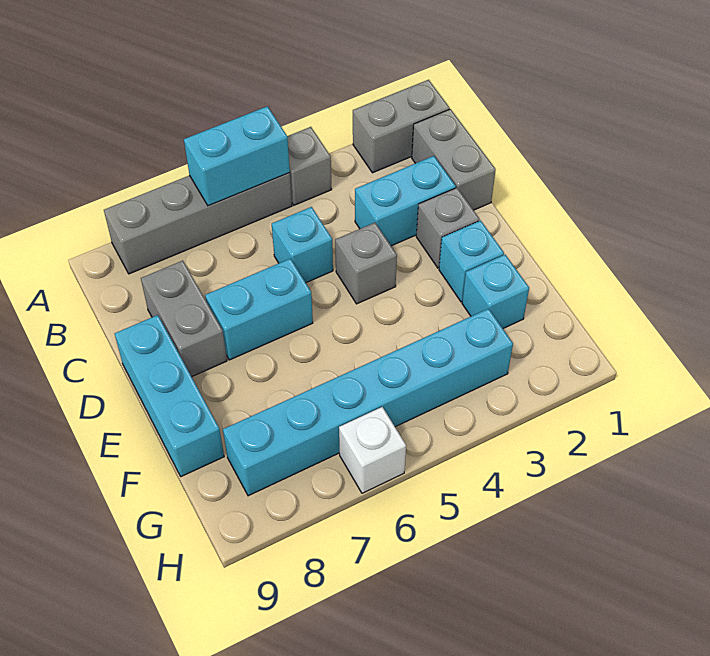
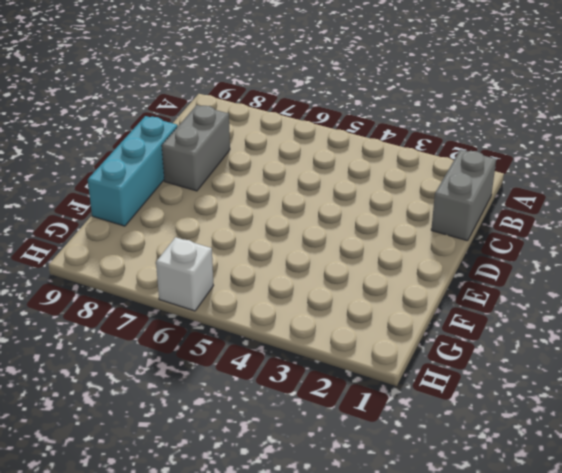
none -> grey 1x2 brick [353,80,450,173]
none -> grey 1x1 brick [287,127,332,205]
none -> grey 1x4 brick [104,173,292,274]

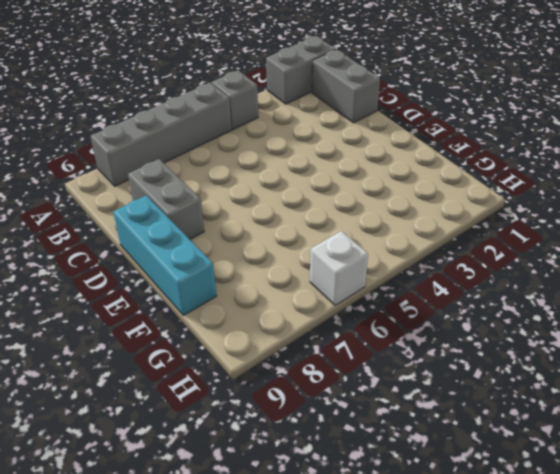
none -> cyan 1x2 brick [355,156,456,246]
none -> cyan 1x1 brick [272,207,333,283]
none -> grey 1x1 brick [416,188,480,268]

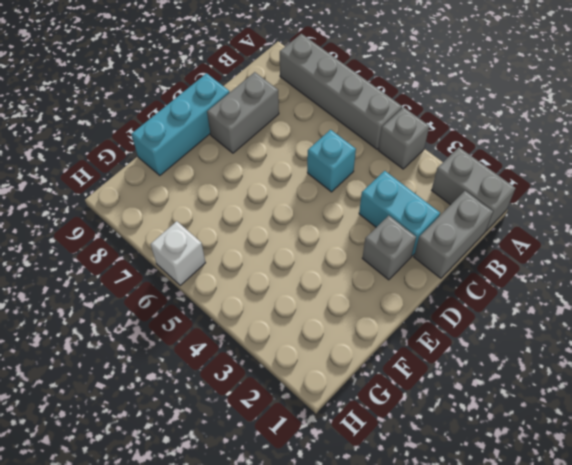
none -> grey 1x1 brick [335,223,397,304]
none -> cyan 1x2 brick [205,259,313,360]
none -> cyan 1x1 brick [439,220,504,302]

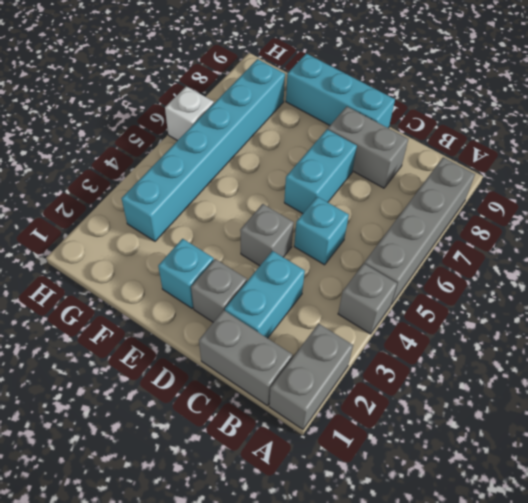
none -> cyan 1x1 brick [462,255,529,328]
none -> cyan 1x2 brick [184,106,290,206]

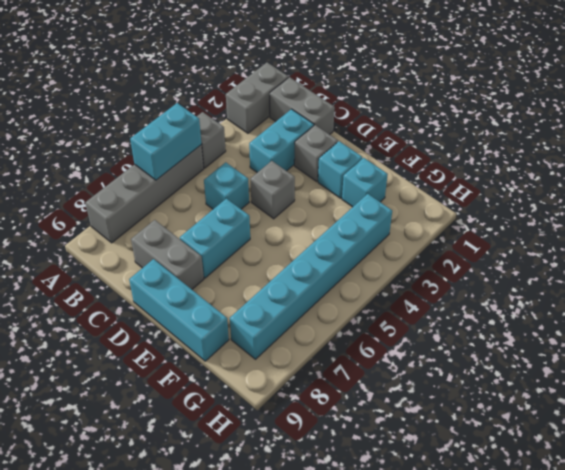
none -> white 1x1 brick [339,407,406,493]

